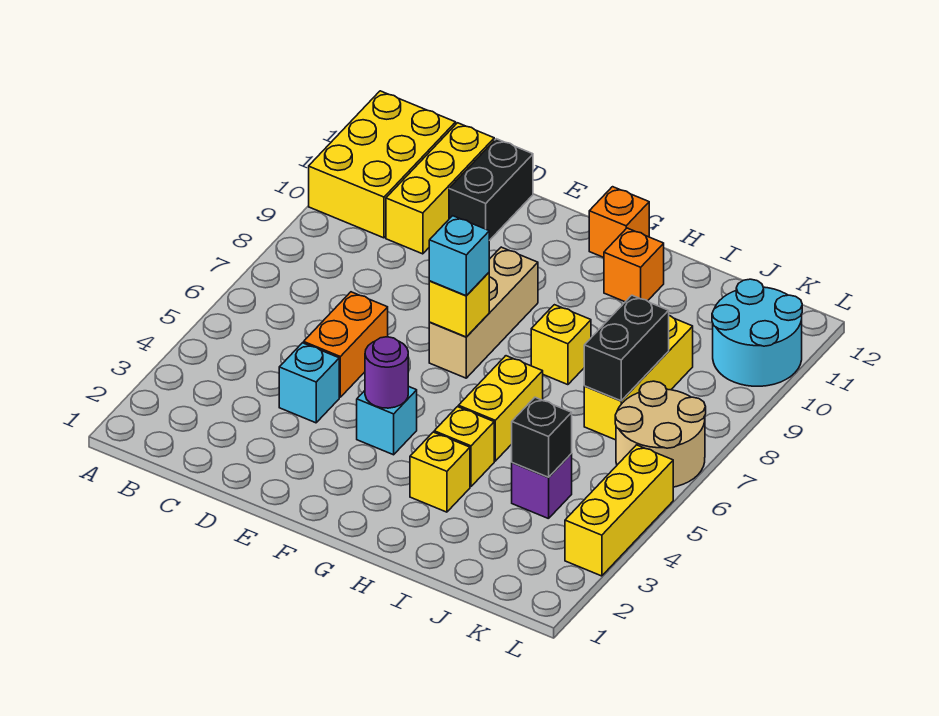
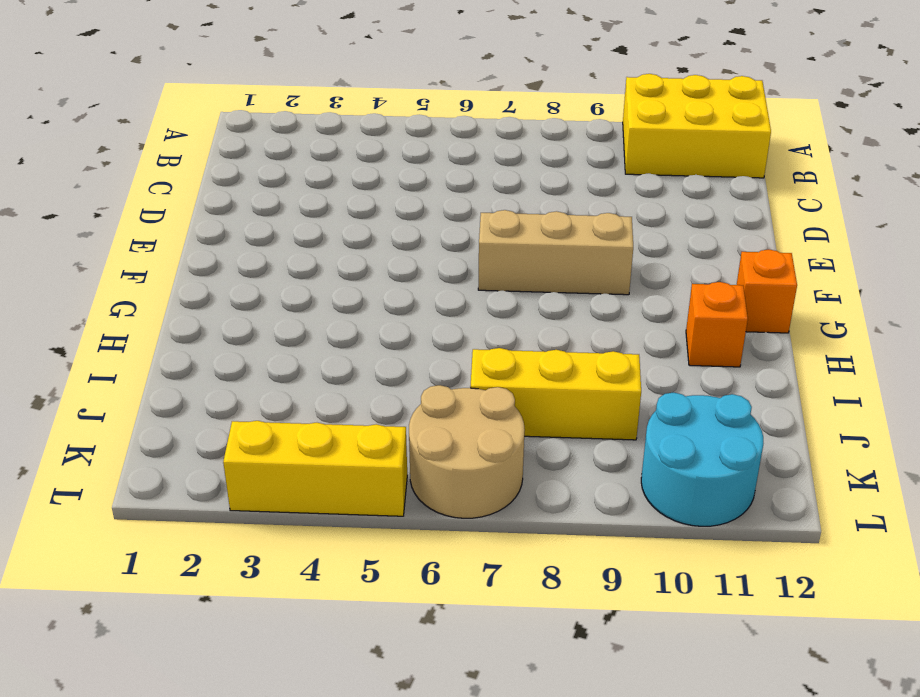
none -> yellow 1x3 brick [386,123,494,254]
none -> cyan 1x1 brick [279,343,339,423]
none -> orange 1x2 brick [304,292,388,397]

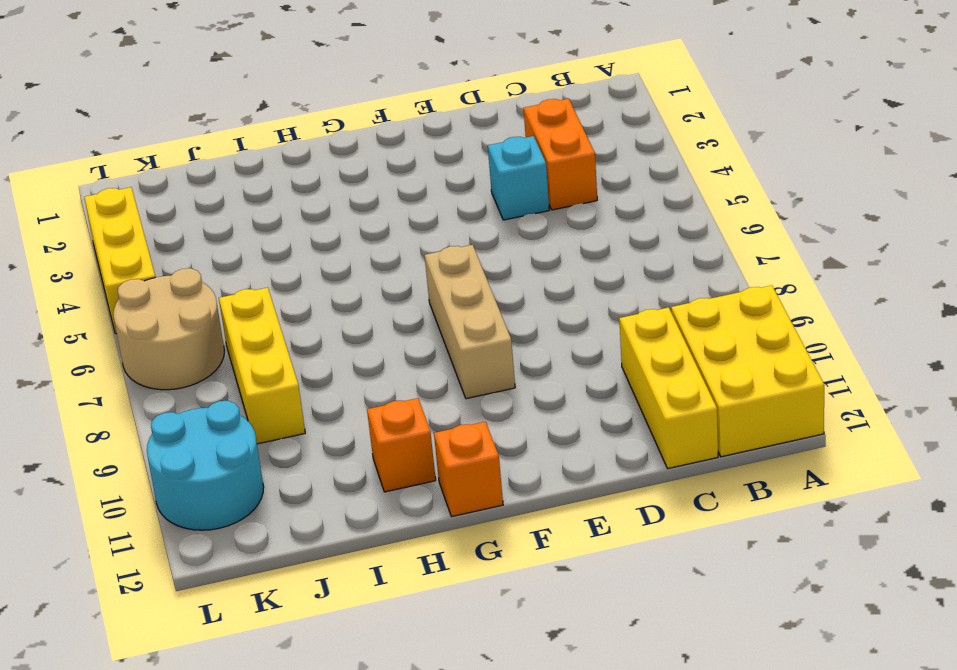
orange 1x2 brick [524,99,597,210] -> orange 1x2 brick moved to [304,292,388,397]
none -> black 1x2 brick [449,139,533,241]
none -> cyan 1x1 brick [357,386,417,455]
none -> yellow 1x1 brick [410,432,470,512]

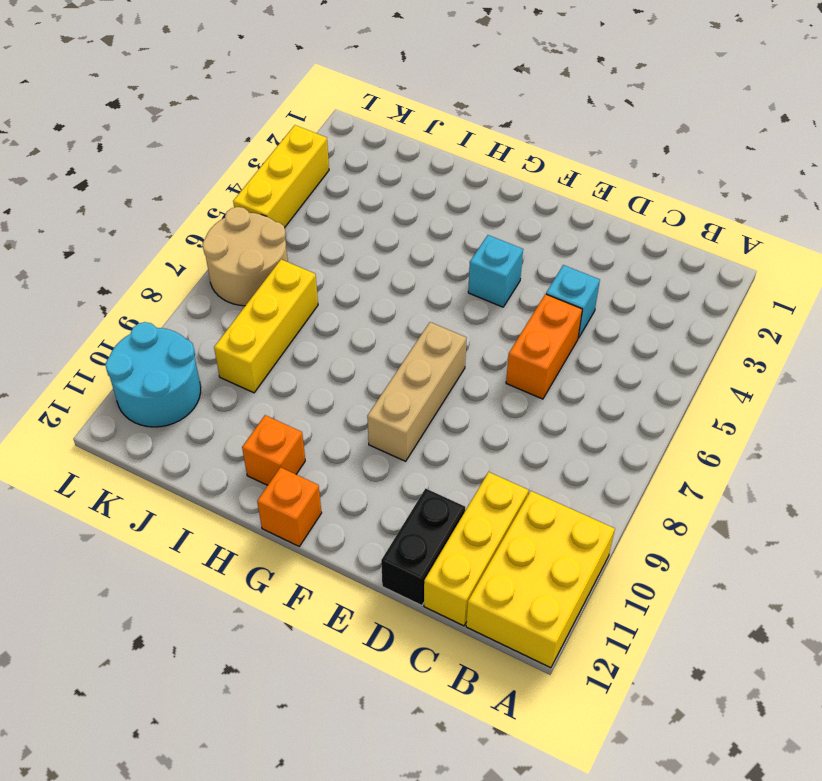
none -> yellow 1x1 brick [410,432,470,512]
none -> yellow 1x1 brick [434,407,494,487]
none -> yellow 1x2 brick [458,356,543,461]

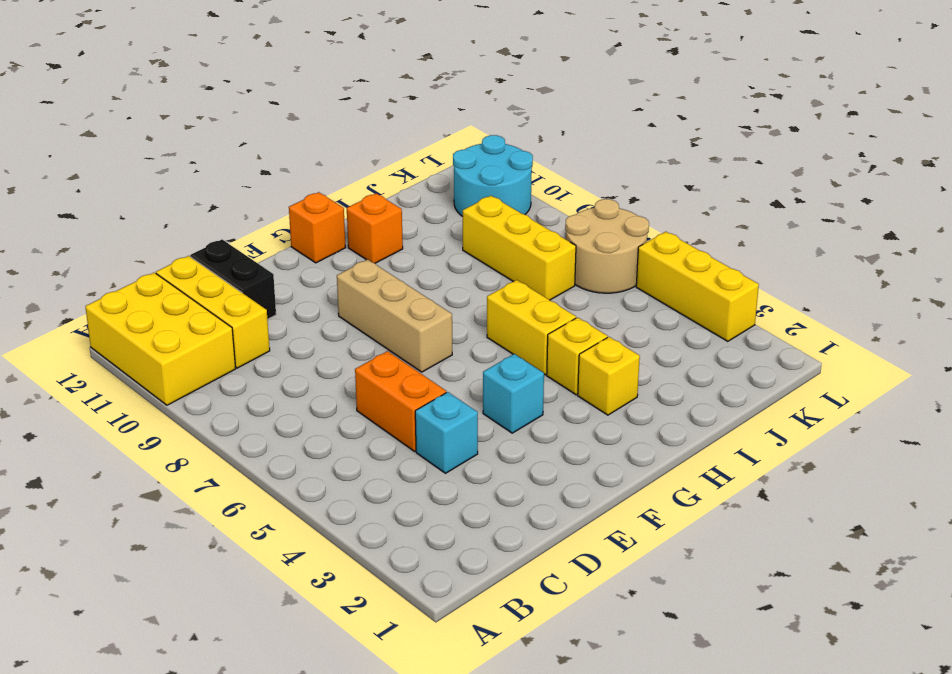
none -> yellow 1x1 brick [531,305,591,385]
none -> purple 1x1 brick [512,454,572,519]
none -> purple 1x1 round brick [365,337,408,408]

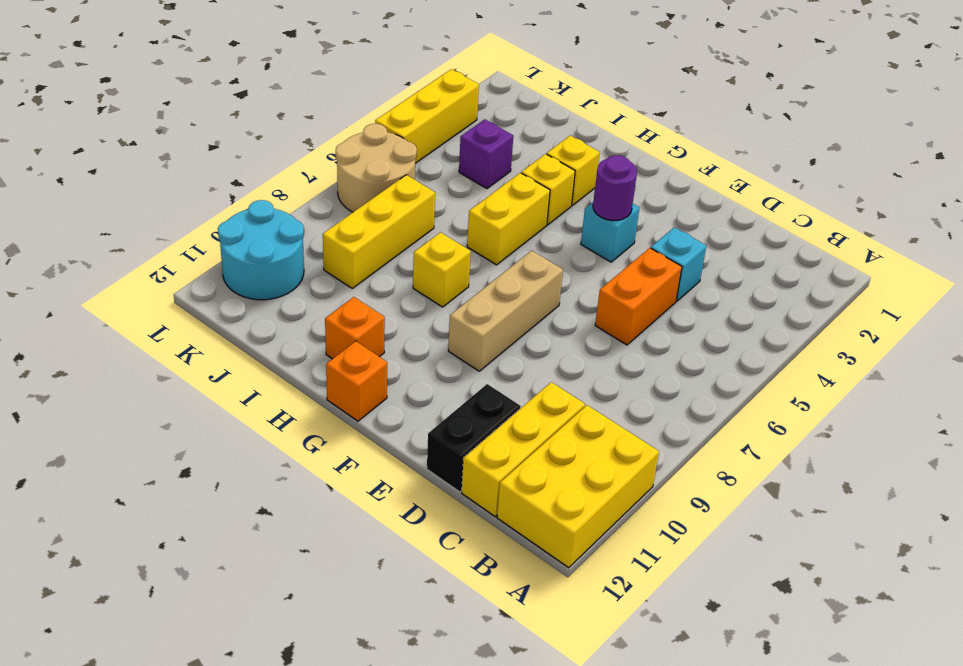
none -> yellow 1x1 brick [429,273,489,337]
none -> black 1x1 brick [512,397,572,477]
none -> black 1x2 brick [584,295,669,401]

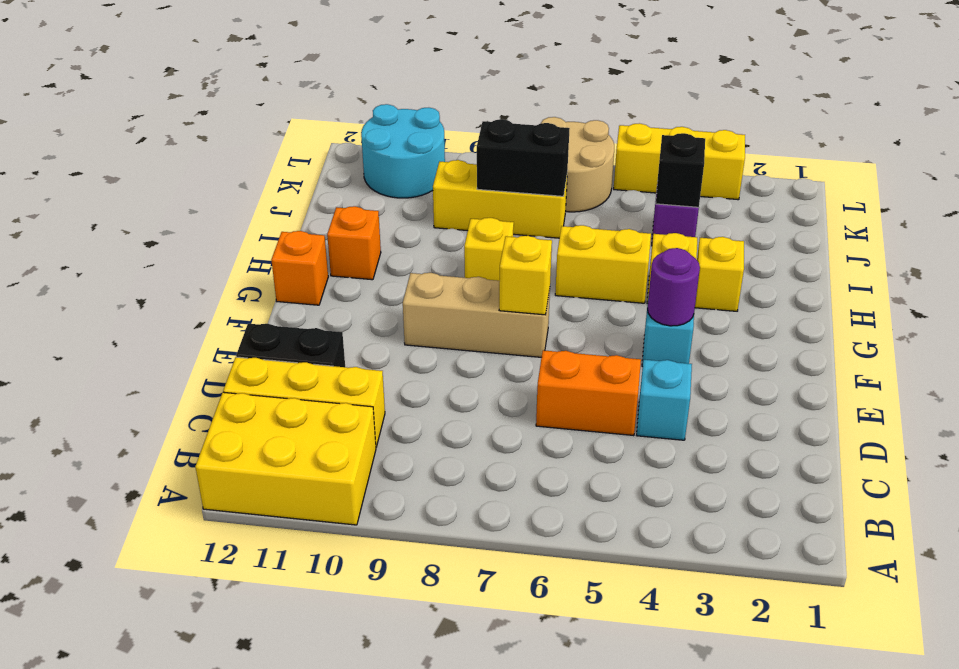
none -> cyan 1x1 brick [429,216,489,296]

